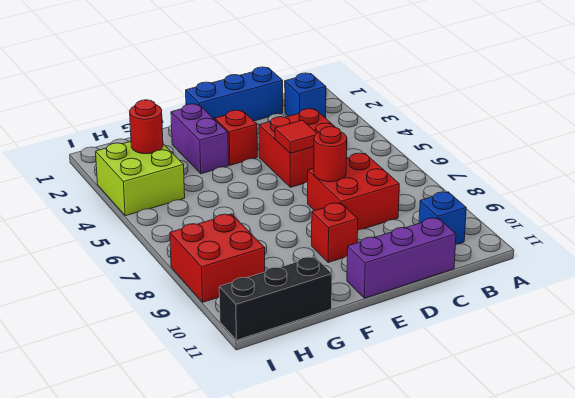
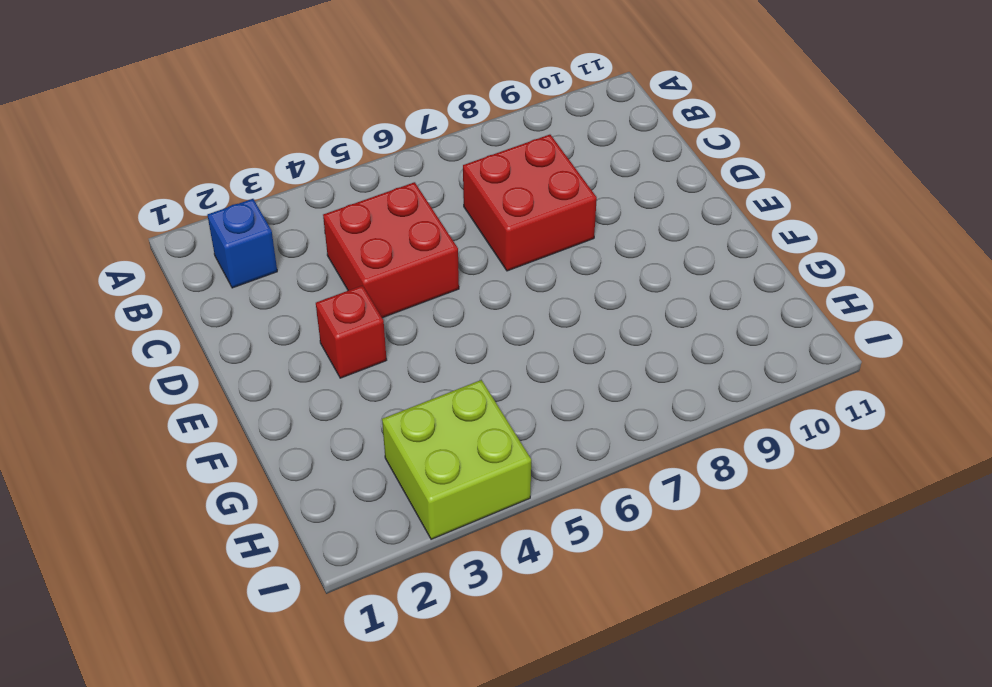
none -> blue 1x1 brick [419,192,466,245]
none -> blue 1x3 brick [186,67,283,121]
none -> purple 1x3 brick [347,218,456,298]

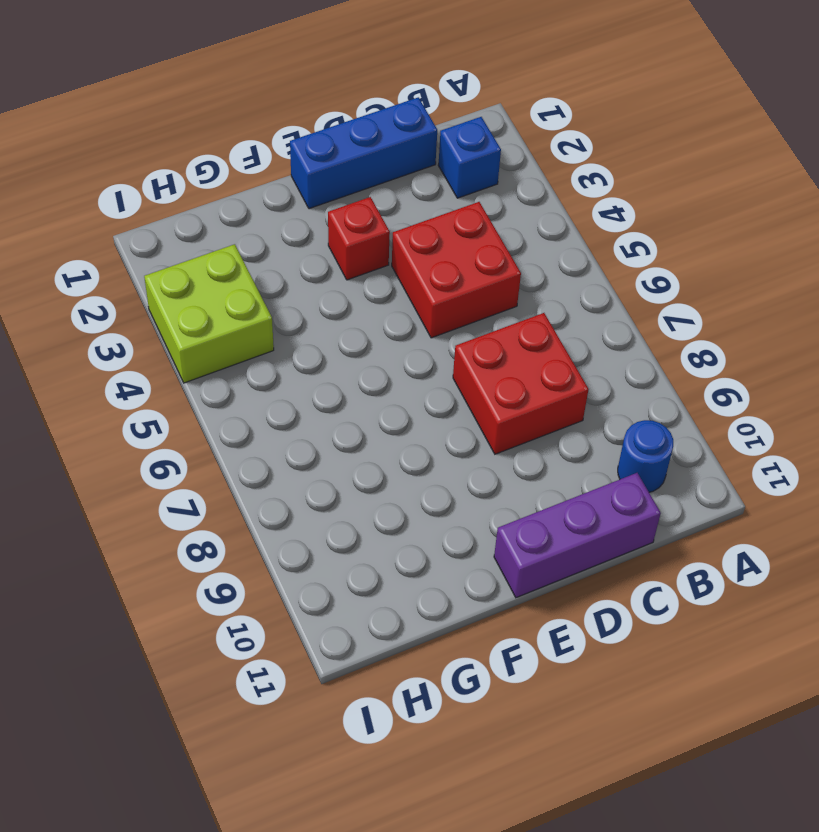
blue 1x1 round brick [618,420,673,492] -> blue 1x1 brick [419,192,466,245]
none -> red 1x1 brick [312,203,358,262]
none -> purple 1x2 brick [171,104,229,174]
none -> black 1x3 brick [219,256,332,340]

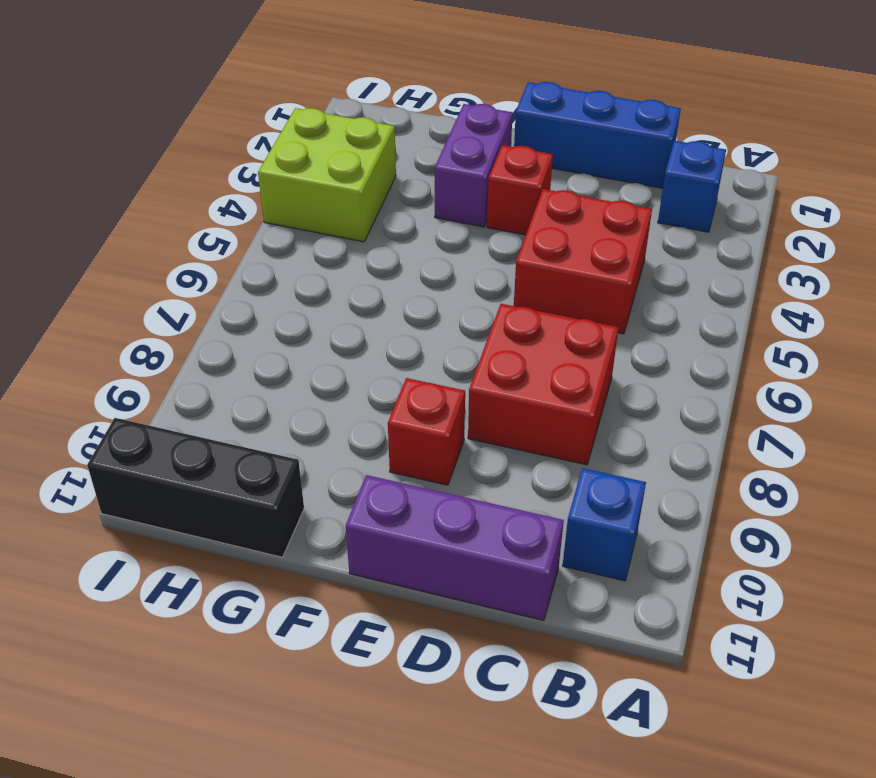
none -> red 2x2 brick [170,214,265,302]
none -> red 1x1 tile [275,120,317,153]
none -> red 1x1 round brick [314,127,347,182]

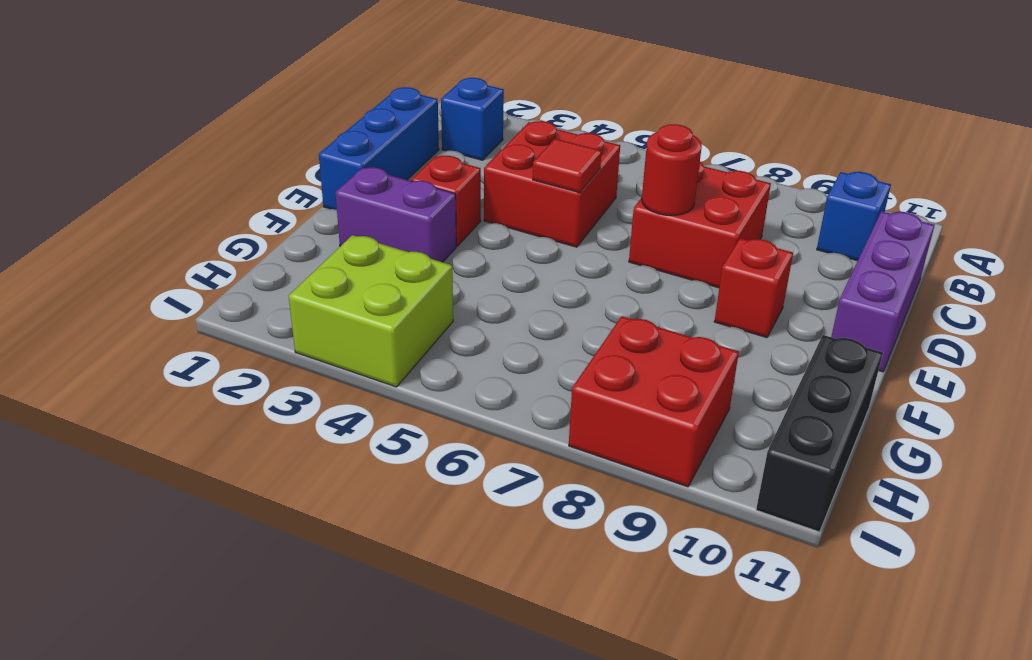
none -> red 1x1 round brick [130,100,163,154]

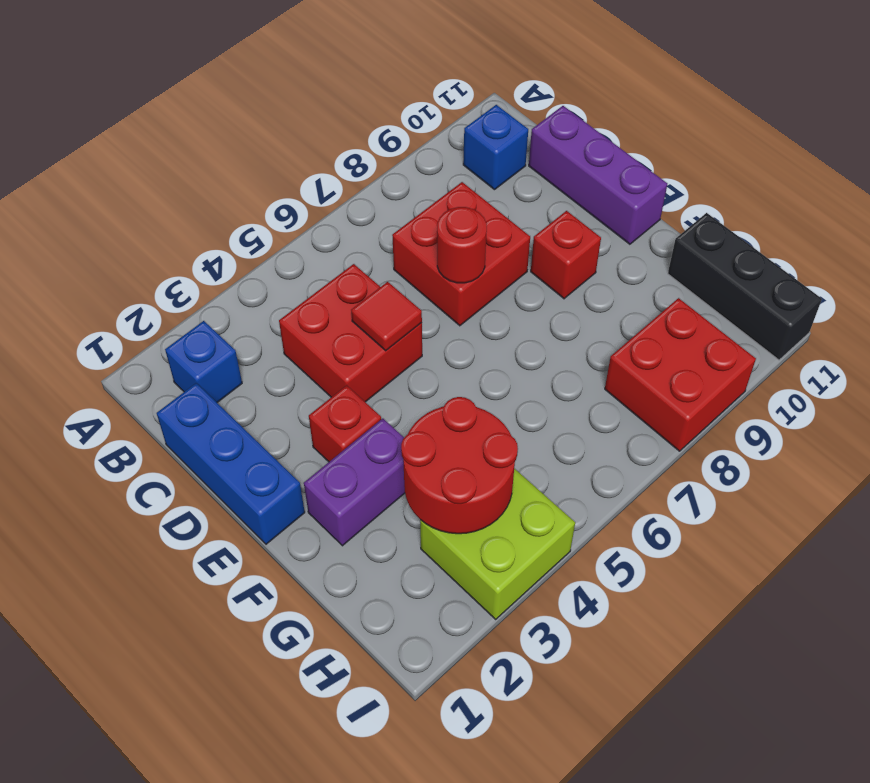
red 2x2 round brick [401,397,518,534] -> red 1x1 round brick [130,100,163,154]

